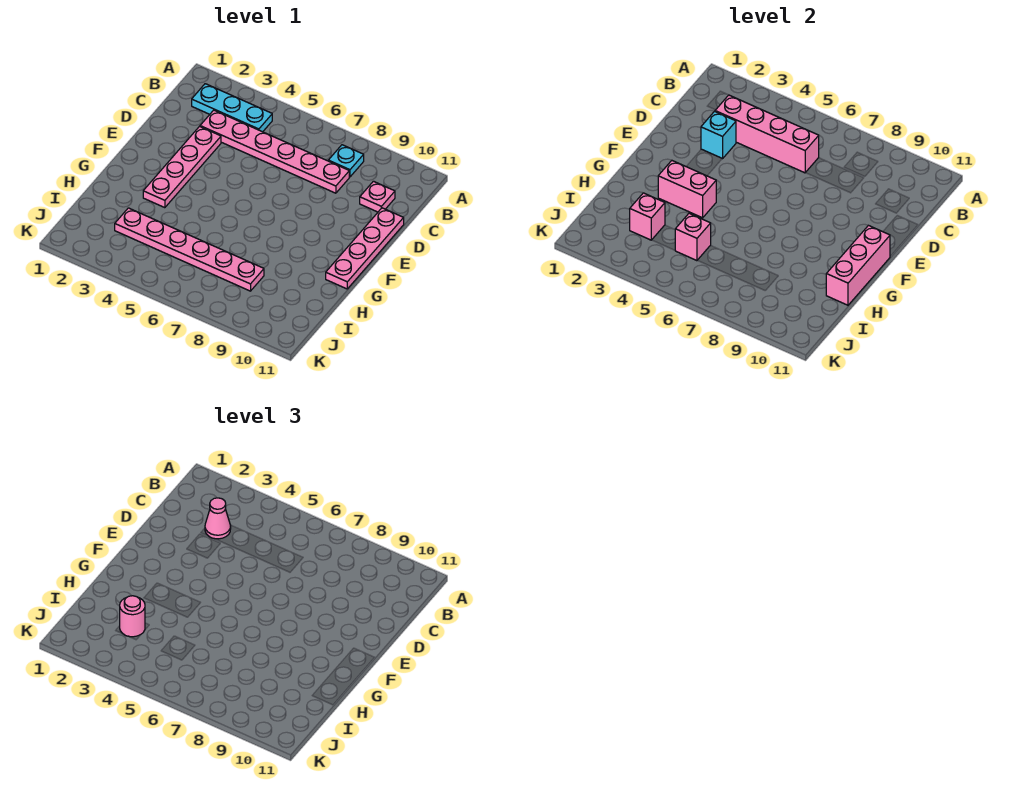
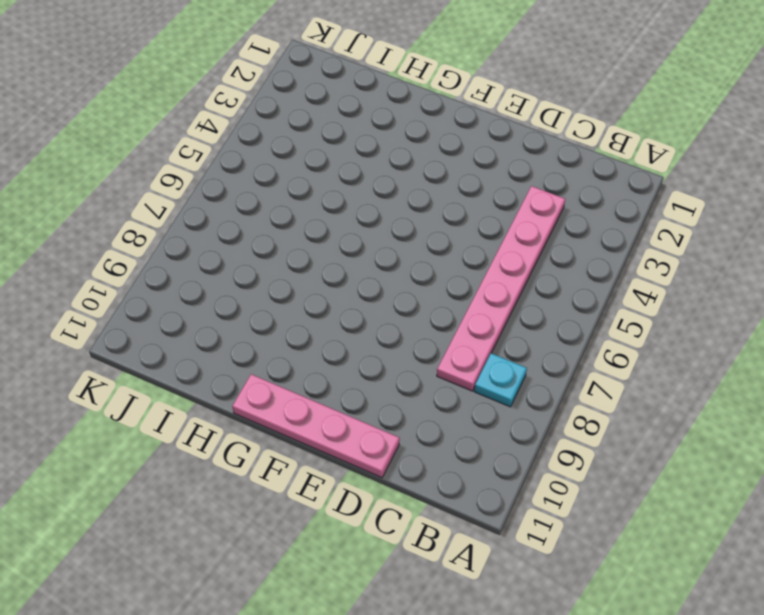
none -> cyan 1x3 plate [192,84,272,132]
none -> pink 1x1 plate [360,181,395,212]
none -> pink 1x4 plate [143,127,221,208]

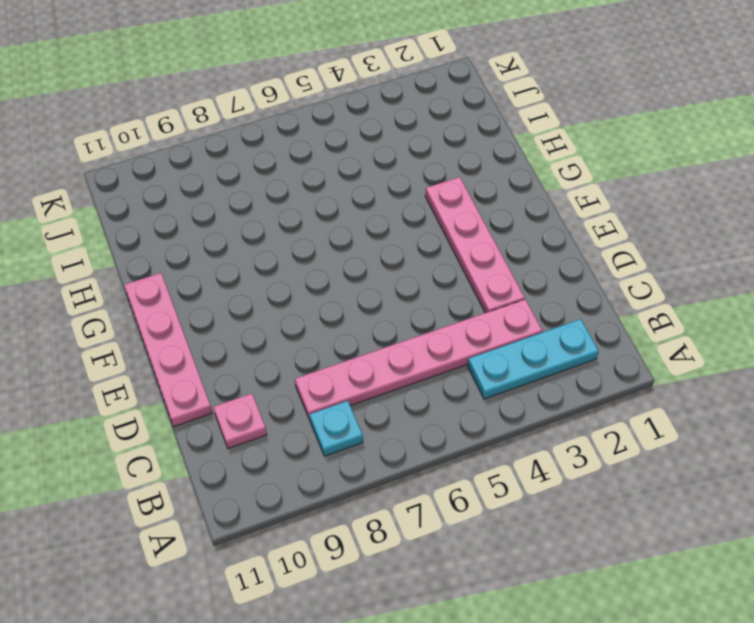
none -> pink 1x6 plate [115,208,264,291]
none -> pink 1x4 brick [715,95,819,173]
none -> cyan 1x1 brick [701,111,736,159]

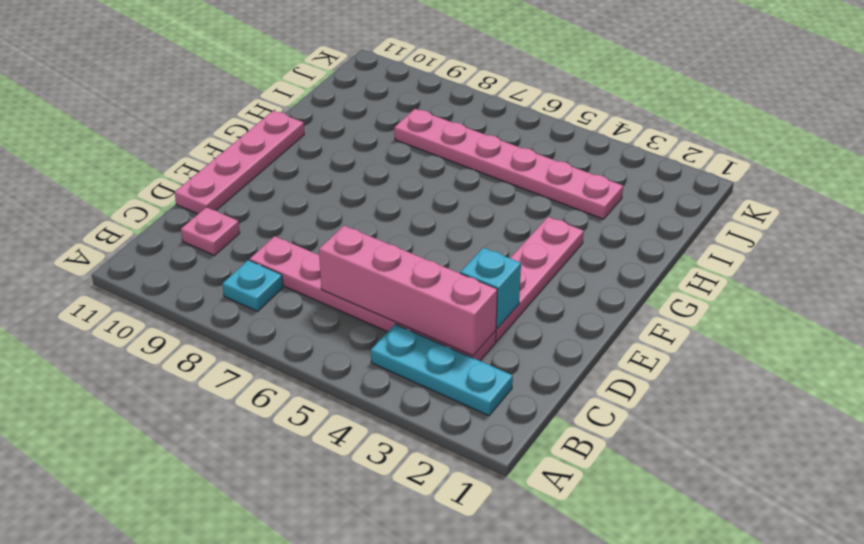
none -> pink 1x3 brick [826,225,890,305]
none -> pink 1x2 brick [658,161,716,218]
none -> pink 1x1 brick [630,193,665,240]

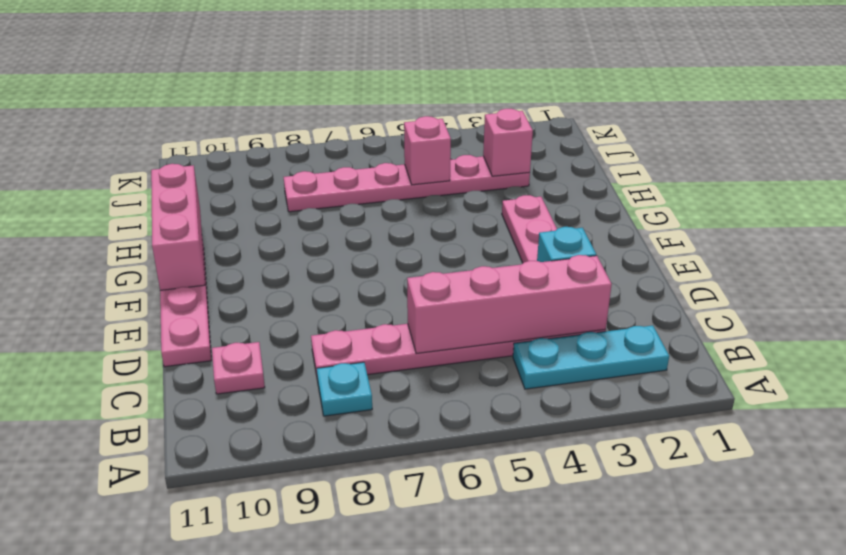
none -> pink 1x2 brick [658,161,716,218]
none -> pink 1x1 cone [205,498,231,539]
none -> pink 1x1 round brick [120,596,145,637]

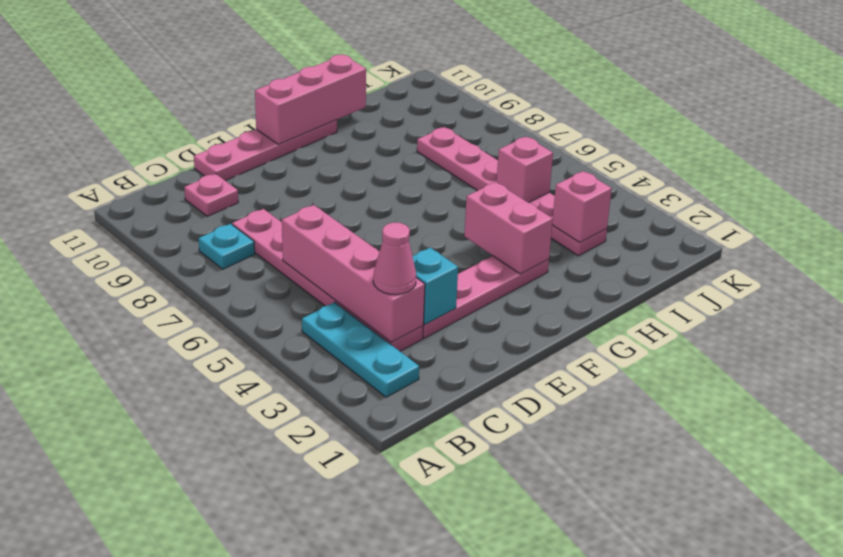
none -> pink 1x1 round brick [120,596,145,637]

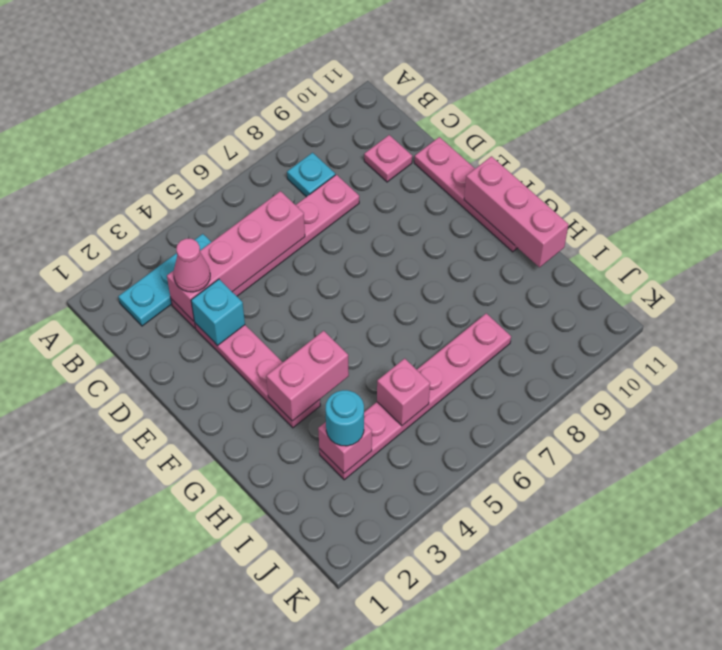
cyan 1x1 round brick [325,390,364,446] -> pink 1x1 round brick [120,596,145,637]

